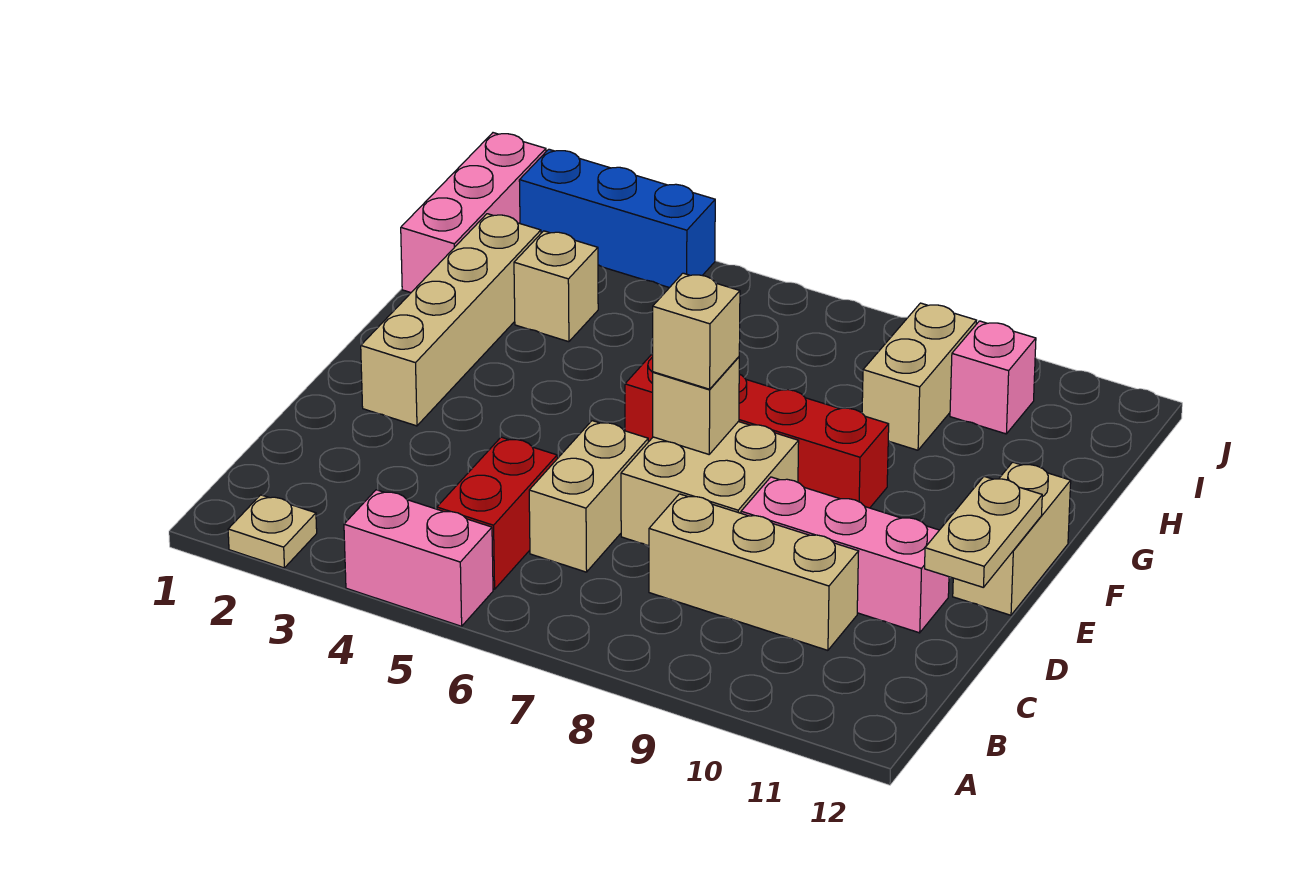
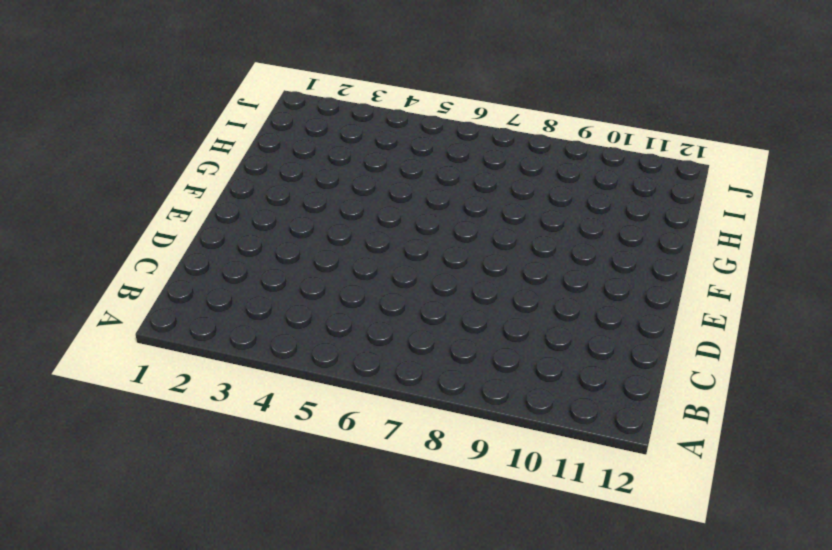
none -> tan 1x1 plate [228,495,317,568]
none -> pink 1x2 brick [344,490,493,626]
none -> red 1x2 brick [437,437,557,589]

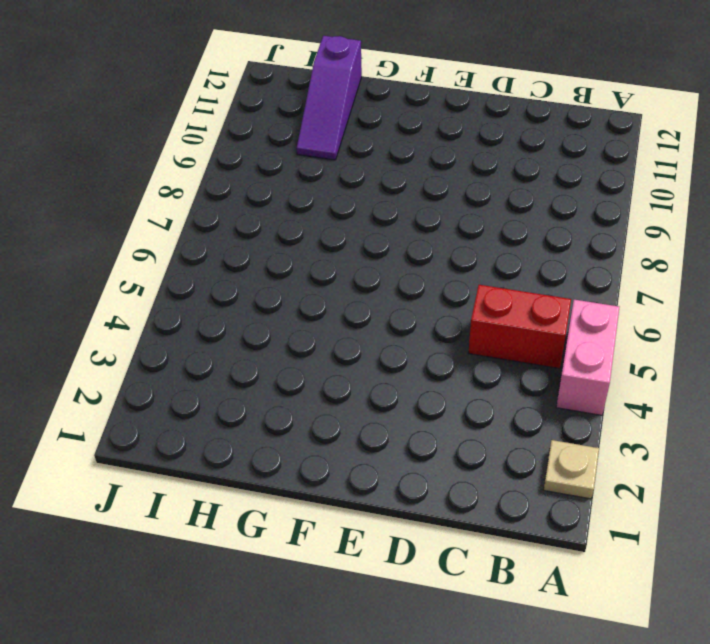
purple 1x3 slope [297,36,362,160] -> none
none -> tan 1x2 brick [529,421,648,572]
none -> tan 1x3 brick [649,494,859,650]
none -> tan 2x2 brick [621,422,799,546]

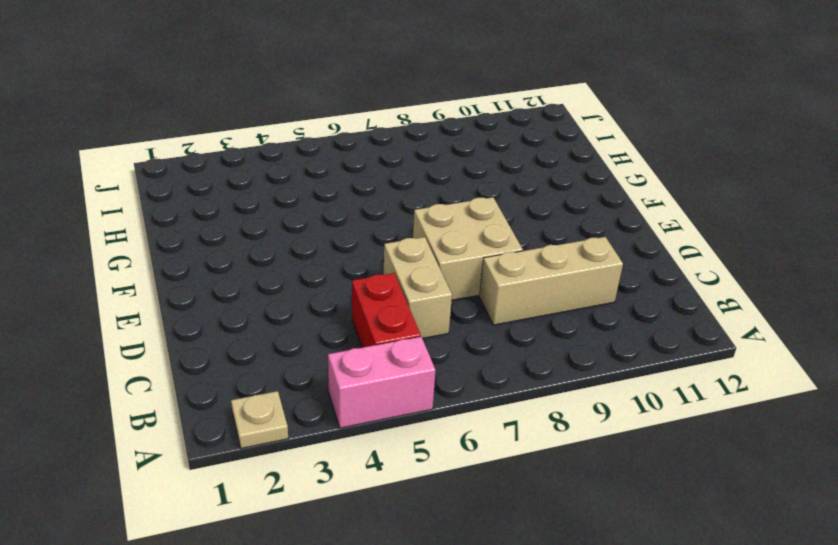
none -> pink 1x3 brick [741,477,949,633]
none -> tan 1x4 brick [361,214,541,426]
none -> tan 1x2 brick [953,462,1071,615]

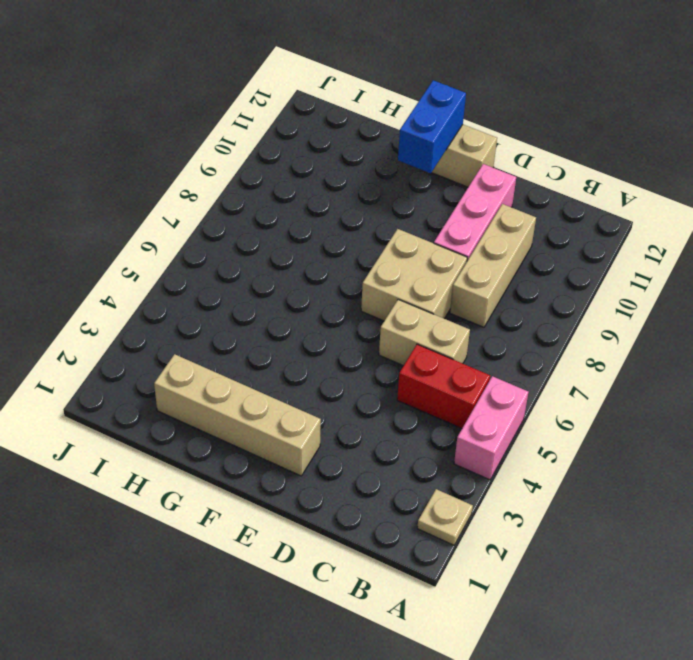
blue 1x2 brick [398,80,466,173] -> none
none -> red 1x4 brick [625,353,889,508]
none -> pink 1x3 brick [401,133,546,292]
none -> tan 1x1 brick [514,231,598,342]

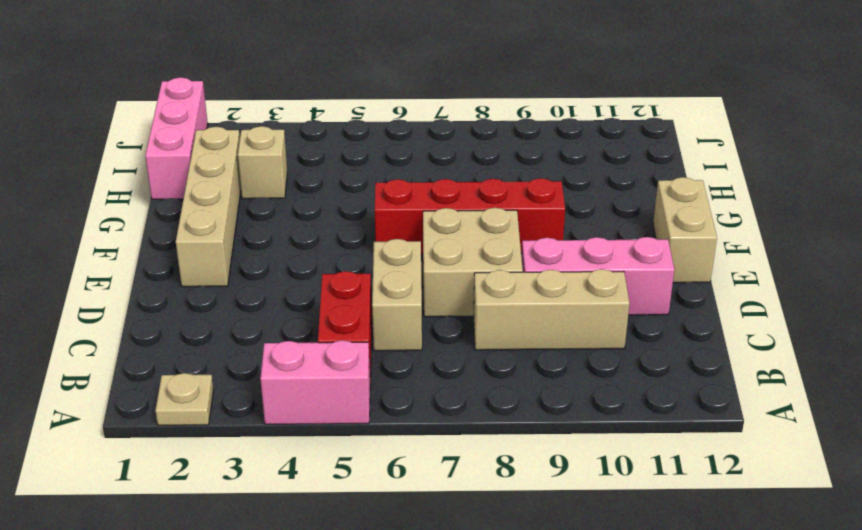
none -> tan 1x2 brick [862,303,977,450]
none -> pink 1x1 brick [950,321,1036,434]
none -> blue 1x3 brick [519,149,715,288]

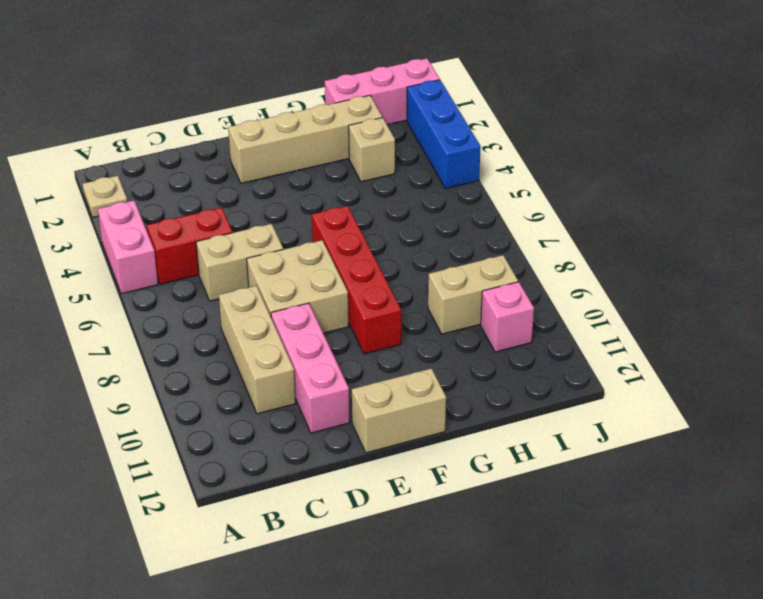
none -> tan 1x2 plate [925,477,1042,588]
none -> tan 1x1 brick [653,357,739,454]
none -> tan 1x1 brick [653,273,740,389]

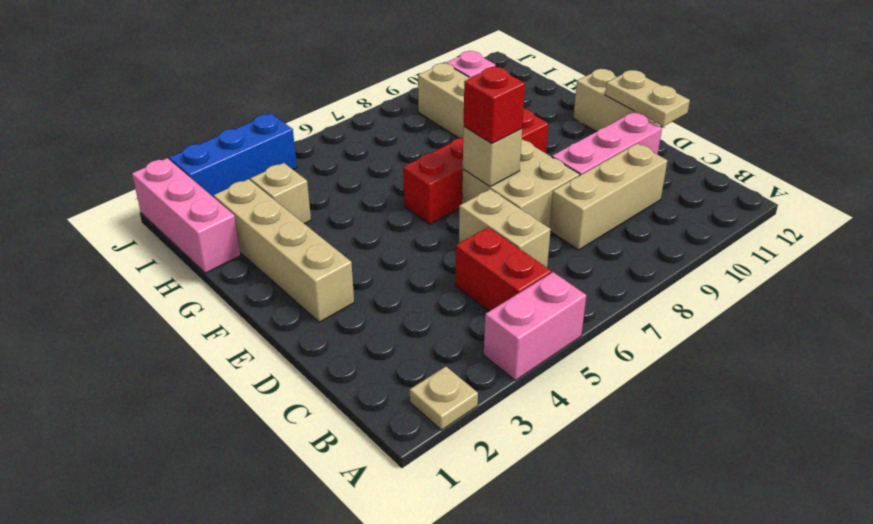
red 1x1 brick [464,67,525,143] -> tan 1x1 brick [653,273,740,389]

